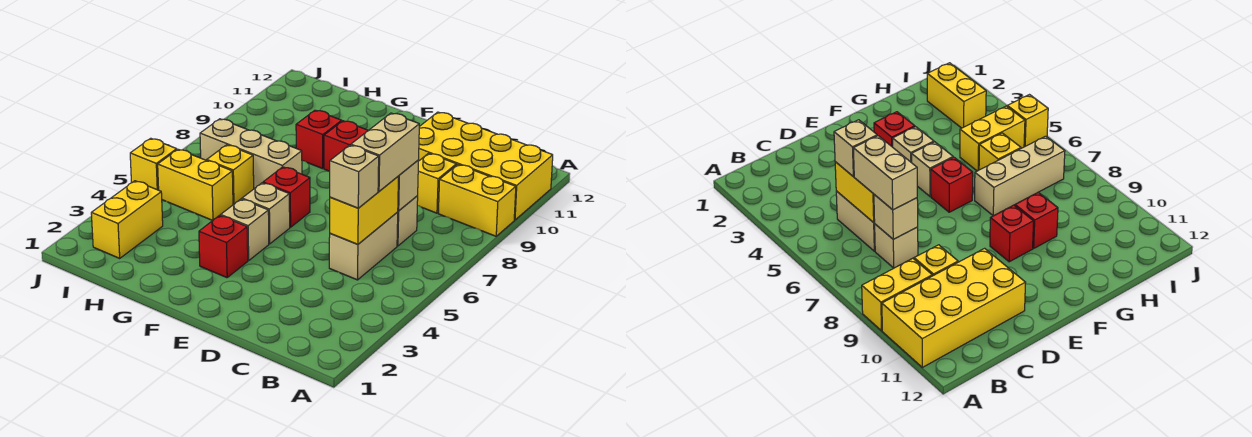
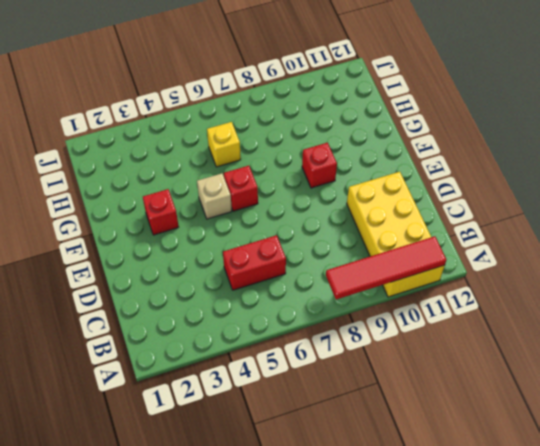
red 1x4 tile [326,236,446,299] -> none
red 1x2 brick [223,235,286,290] -> tan 1x2 brick [329,212,398,280]
none -> yellow 1x2 brick [438,165,516,236]
none -> tan 1x1 brick [397,196,418,246]
none -> yellow 1x1 brick [417,153,456,213]

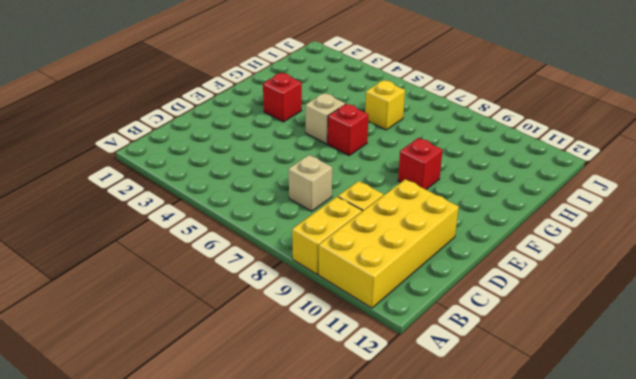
none -> tan 1x2 brick [329,212,398,280]
none -> tan 1x1 brick [221,199,269,261]
none -> tan 1x3 brick [200,119,302,189]

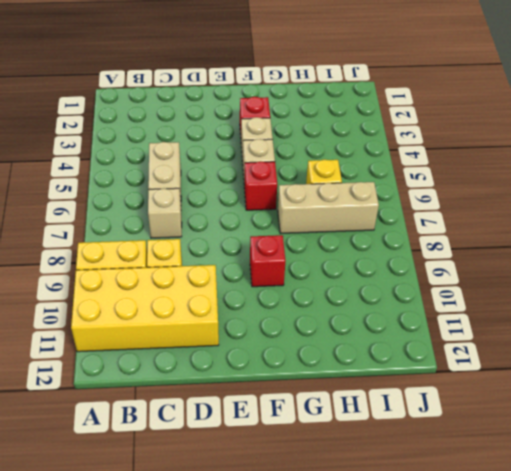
none -> red 1x1 brick [296,110,342,169]
none -> yellow 1x2 brick [158,149,233,221]
none -> yellow 1x2 brick [91,181,163,258]

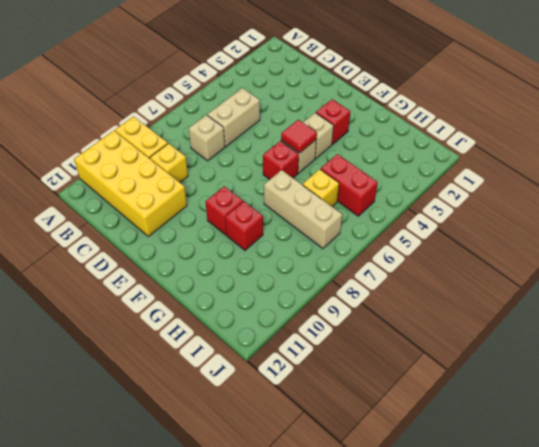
red 1x1 tile [281,120,317,153] -> none
red 1x2 brick [321,154,378,216] -> yellow 1x2 brick [158,149,233,221]
none -> yellow 1x2 brick [91,181,163,258]
none -> yellow 1x1 brick [130,138,177,190]
none -> yellow 1x2 brick [330,177,398,244]

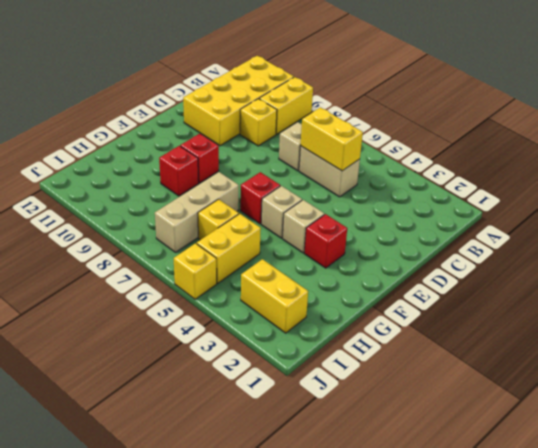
none -> tan 1x1 brick [398,160,419,211]
none -> tan 1x1 brick [330,145,379,208]
none -> tan 1x2 brick [351,113,419,191]

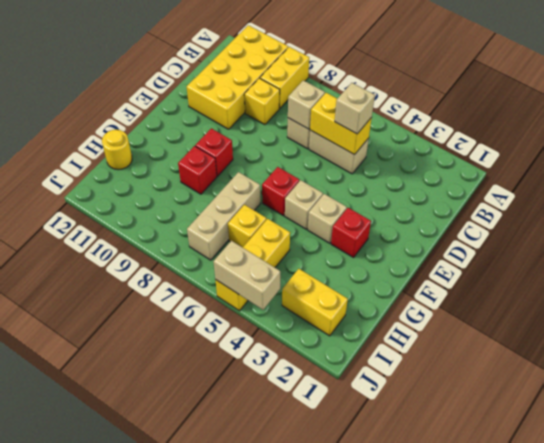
yellow 1x1 round brick [102,130,132,170] -> none
tan 1x2 brick [213,241,280,310] -> tan 1x2 brick moved to [351,113,419,191]

